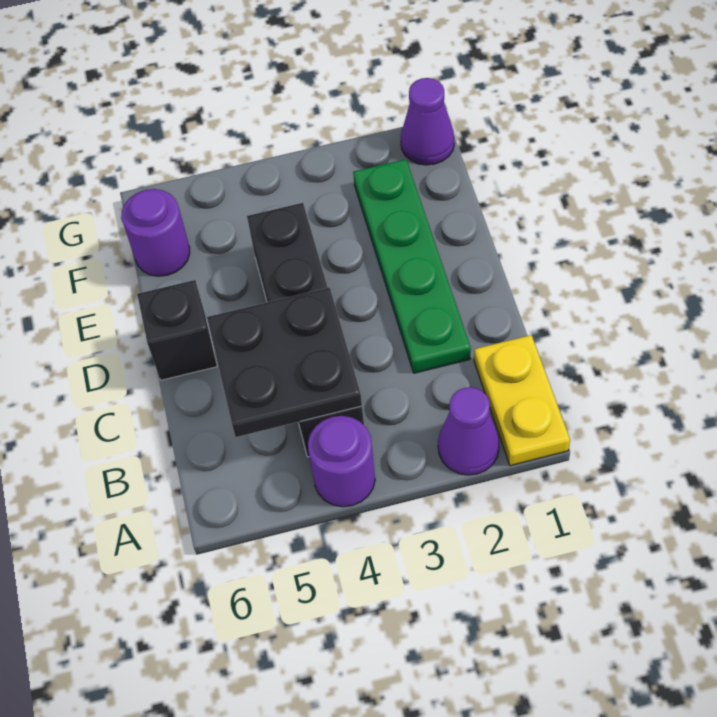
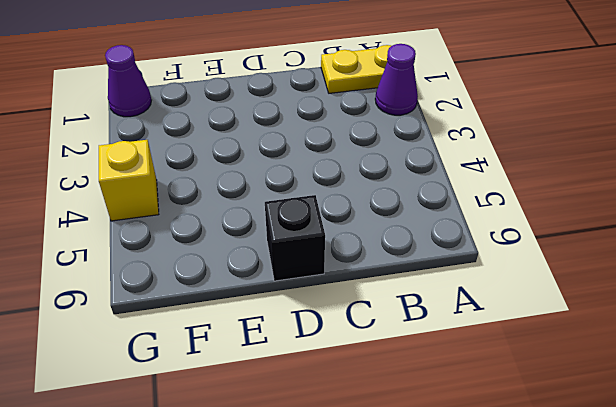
yellow 1x1 brick [99,140,159,221] -> none
none -> purple 1x1 round brick [308,416,375,507]
none -> black 1x4 brick [247,203,364,457]

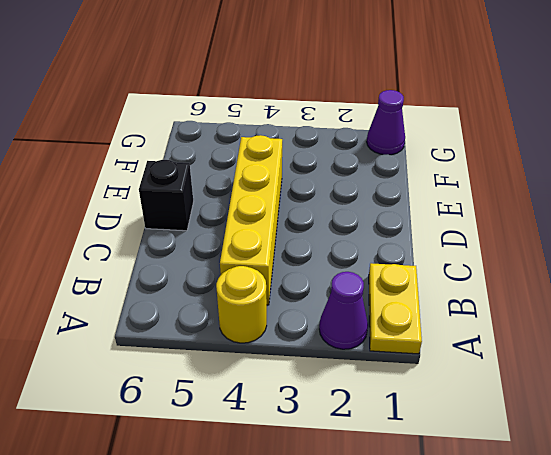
yellow 1x1 round brick [216,266,267,343] -> purple 1x1 round brick [308,416,375,507]
yellow 1x4 brick [220,135,282,305] -> black 1x4 brick [247,203,364,457]
none -> green 1x4 plate [353,159,471,373]
none -> purple 1x1 round brick [122,189,190,276]

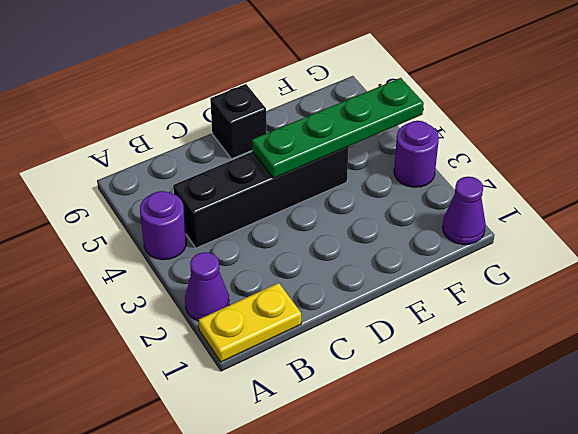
green 1x4 plate [252,78,424,178] -> green 1x4 plate moved to [353,159,471,373]
purple 1x1 round brick [394,121,439,187] -> purple 1x1 round brick moved to [122,189,190,276]
none -> black 2x2 plate [207,287,362,437]

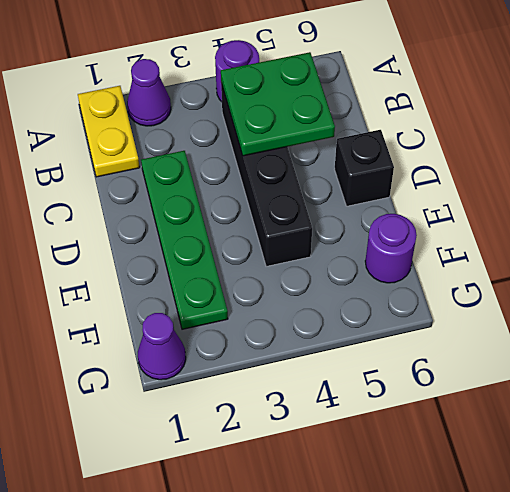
green 2x2 plate [221,52,335,156] -> black 2x2 plate [207,287,362,437]

